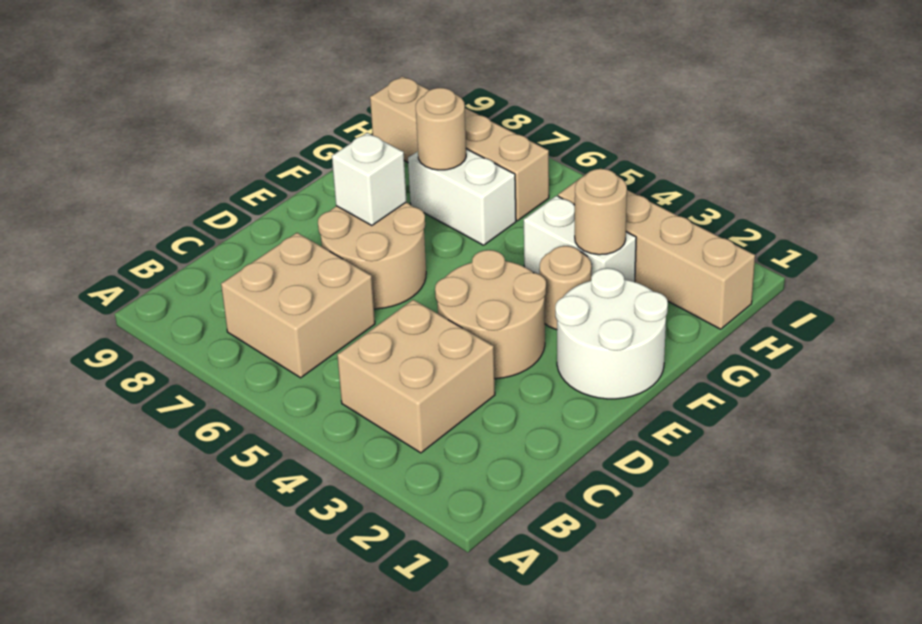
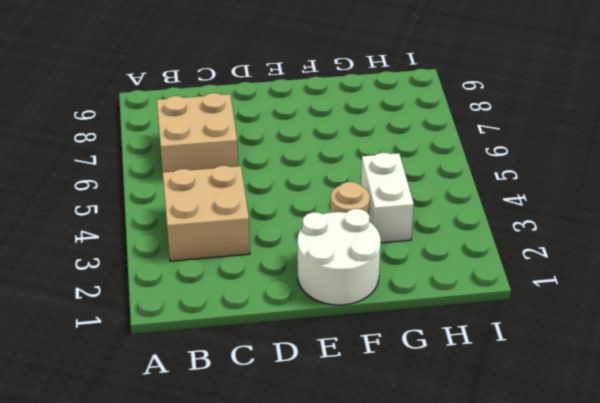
none -> tan 2x2 round brick [435,250,546,379]
none -> tan 2x2 round brick [318,202,426,309]
none -> white 1x2 brick [408,149,516,245]

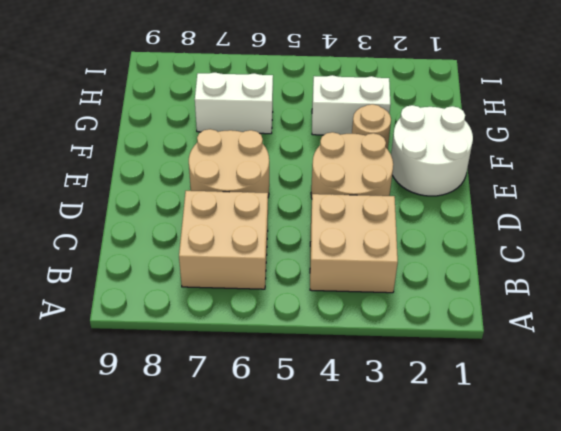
none -> tan 1x4 brick [558,174,755,329]
none -> tan 1x4 brick [370,76,549,221]
none -> white 1x1 brick [332,133,407,226]

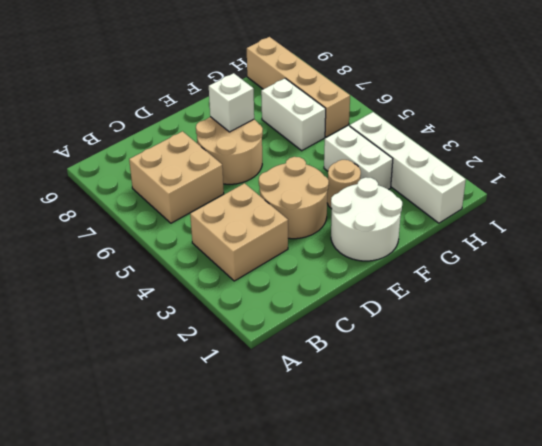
white 1x4 brick [350,112,466,223] -> tan 1x4 brick [558,174,755,329]
none -> tan 1x1 round brick [575,169,627,255]
none -> tan 1x1 round brick [416,88,466,170]

